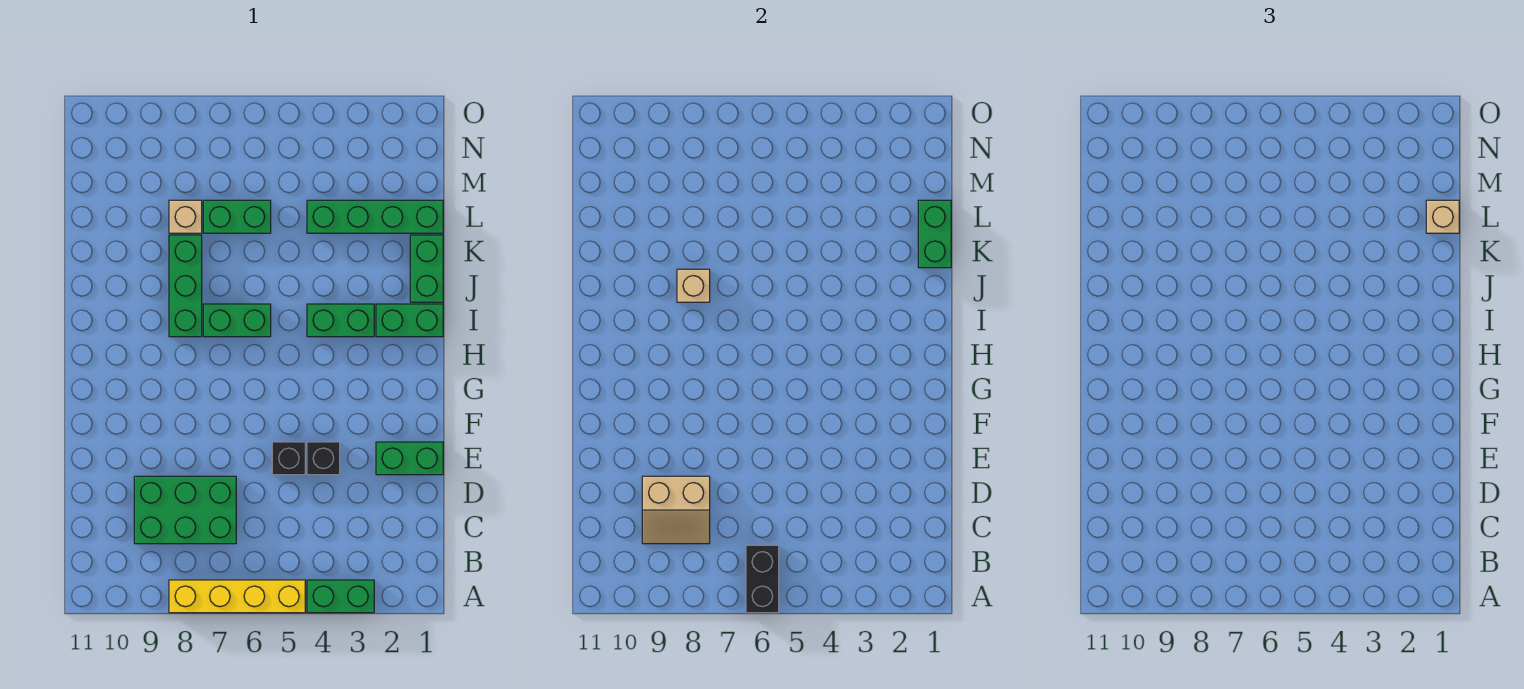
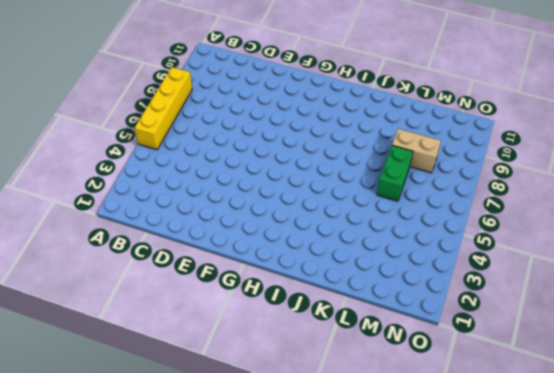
tan 1x2 brick [392,129,441,173] -> tan 1x1 brick [169,200,202,233]
none -> green 1x2 brick [307,580,374,613]
none -> green 2x3 brick [134,476,236,544]
none -> green 1x2 brick [376,442,443,475]

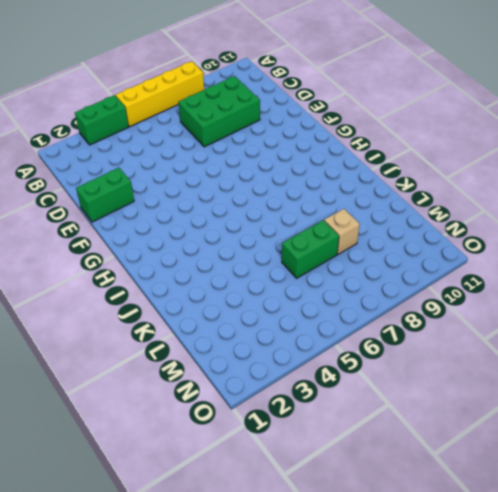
none -> black 1x1 brick [307,442,340,475]
none -> black 1x1 brick [272,442,305,475]
none -> green 1x2 brick [376,304,443,337]

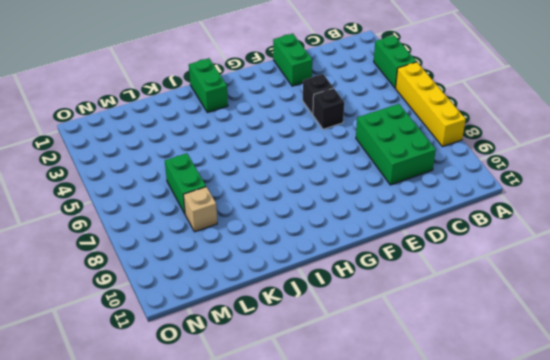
none -> green 1x2 brick [307,304,374,337]
none -> green 1x2 brick [203,304,271,337]
none -> green 1x3 brick [169,235,202,337]

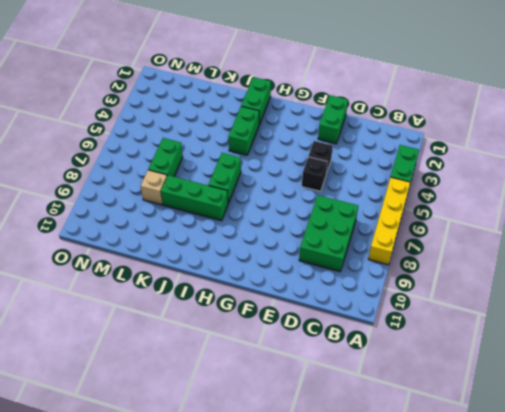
none -> green 1x2 brick [410,235,443,302]
none -> green 1x4 brick [307,200,443,233]
none -> black 1x2 brick [746,545,779,613]

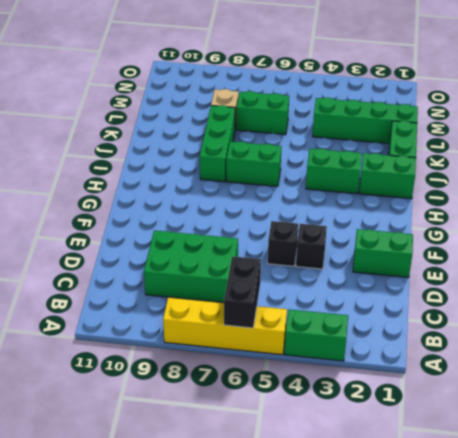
none -> tan 2x2 slope [642,476,710,544]
none -> tan 1x1 brick [677,269,710,302]
none -> green 1x2 brick [918,200,951,268]

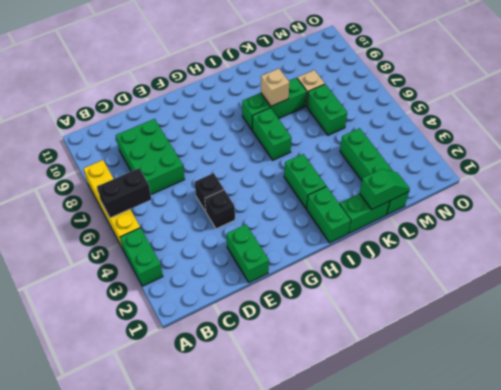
green 1x2 slope [360,169,410,210] -> green 1x2 brick [918,200,951,268]
none -> tan 2x2 slope [642,476,710,544]
none -> tan 1x1 brick [1426,200,1459,233]

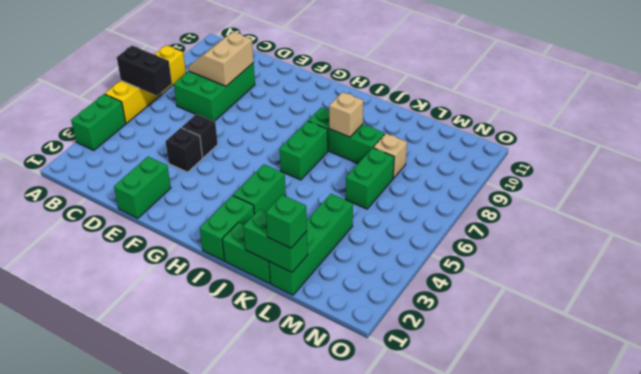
green 1x1 brick [266,195,307,248] -> tan 1x1 brick [1426,200,1459,233]

